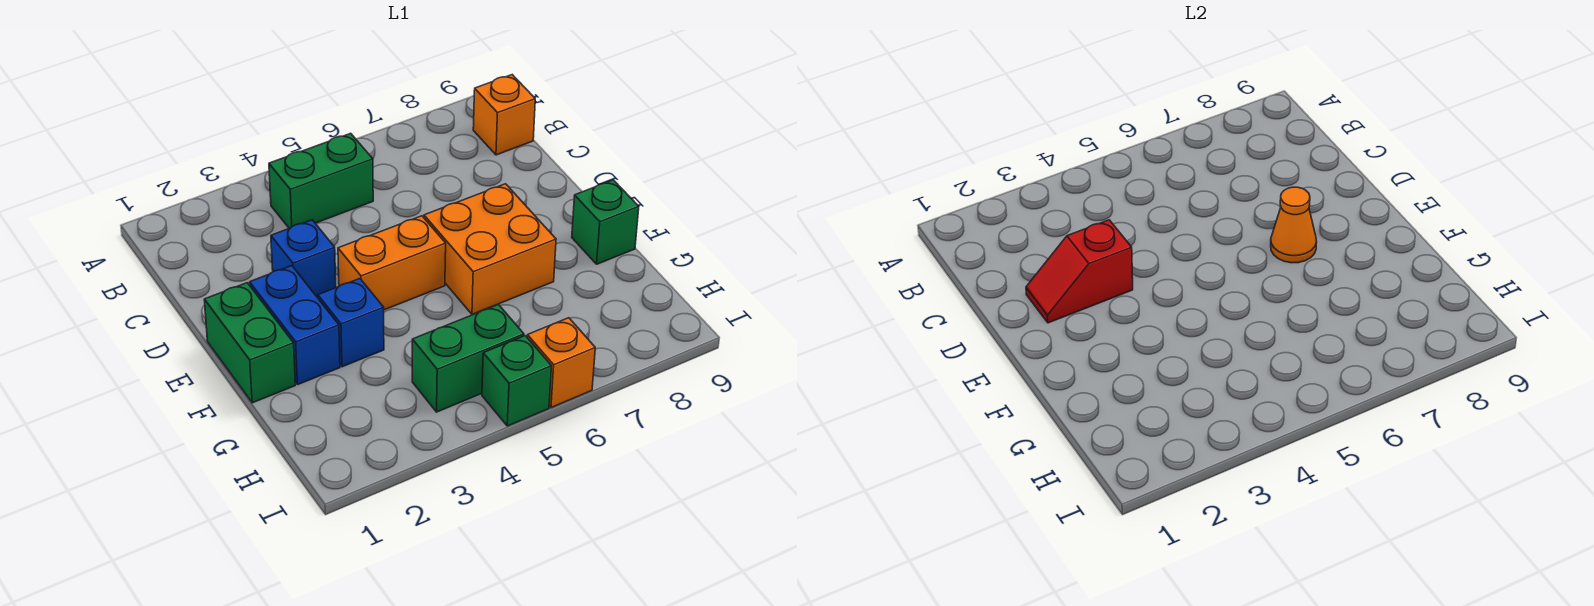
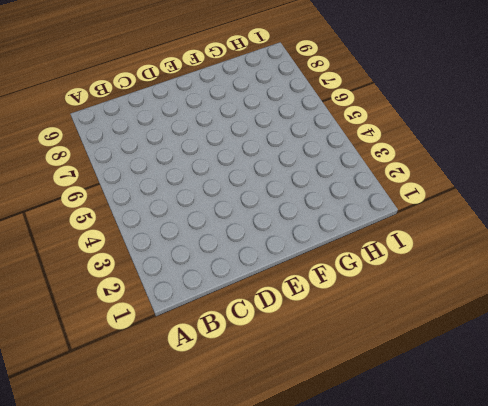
none -> green 1x2 brick [269,133,373,228]
none -> orange 1x1 brick [473,75,535,155]
none -> blue 1x1 brick [271,220,336,297]

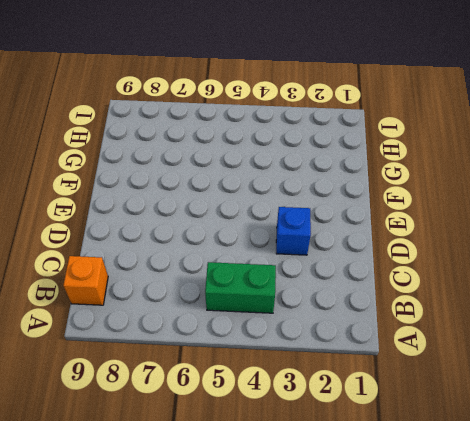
none -> green 1x2 brick [204,283,295,403]
none -> blue 1x2 brick [250,266,340,384]
none -> orange 1x2 brick [338,216,446,310]

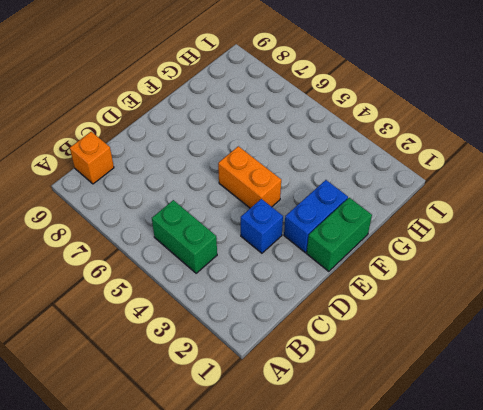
none -> orange 2x2 brick [424,184,556,314]
none -> blue 1x1 brick [318,279,384,367]
none -> green 1x1 brick [572,180,639,264]

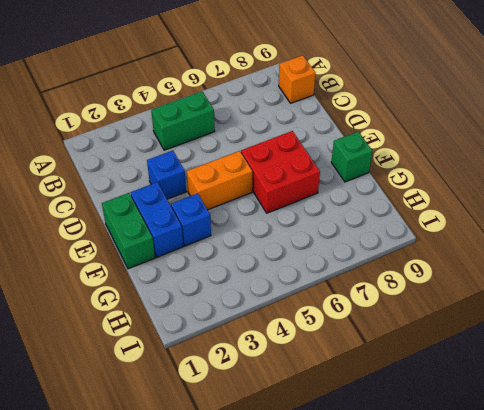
red 2x2 brick [241,131,320,213] -> orange 2x2 brick [424,184,556,314]
none -> green 1x2 brick [412,305,524,412]
none -> green 1x1 brick [482,336,551,426]
none -> orange 1x1 brick [527,318,595,408]

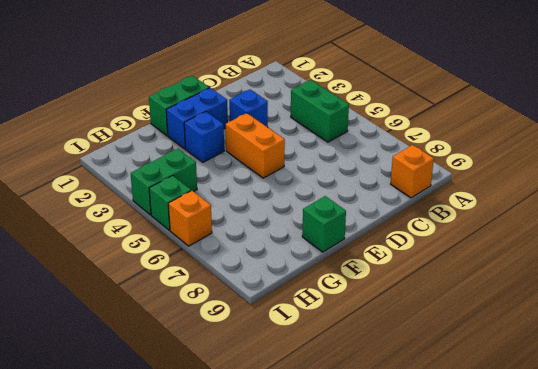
green 1x2 brick [131,149,197,215] -> green 1x2 brick turned to [412,305,524,412]
none -> orange 2x2 brick [424,184,556,314]
none -> red 1x2 slope [1026,220,1133,323]
none -> orange 1x1 cone [1271,187,1317,263]

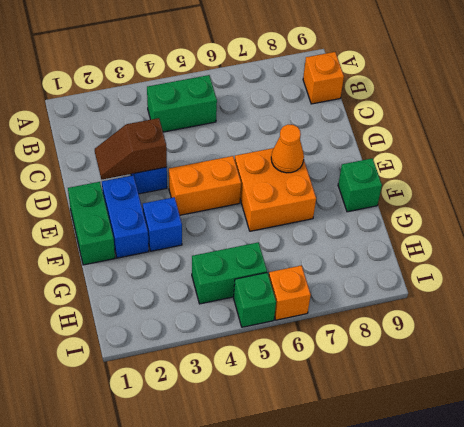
brown 1x2 slope [95,118,167,179] -> red 1x2 slope [1026,220,1133,323]

